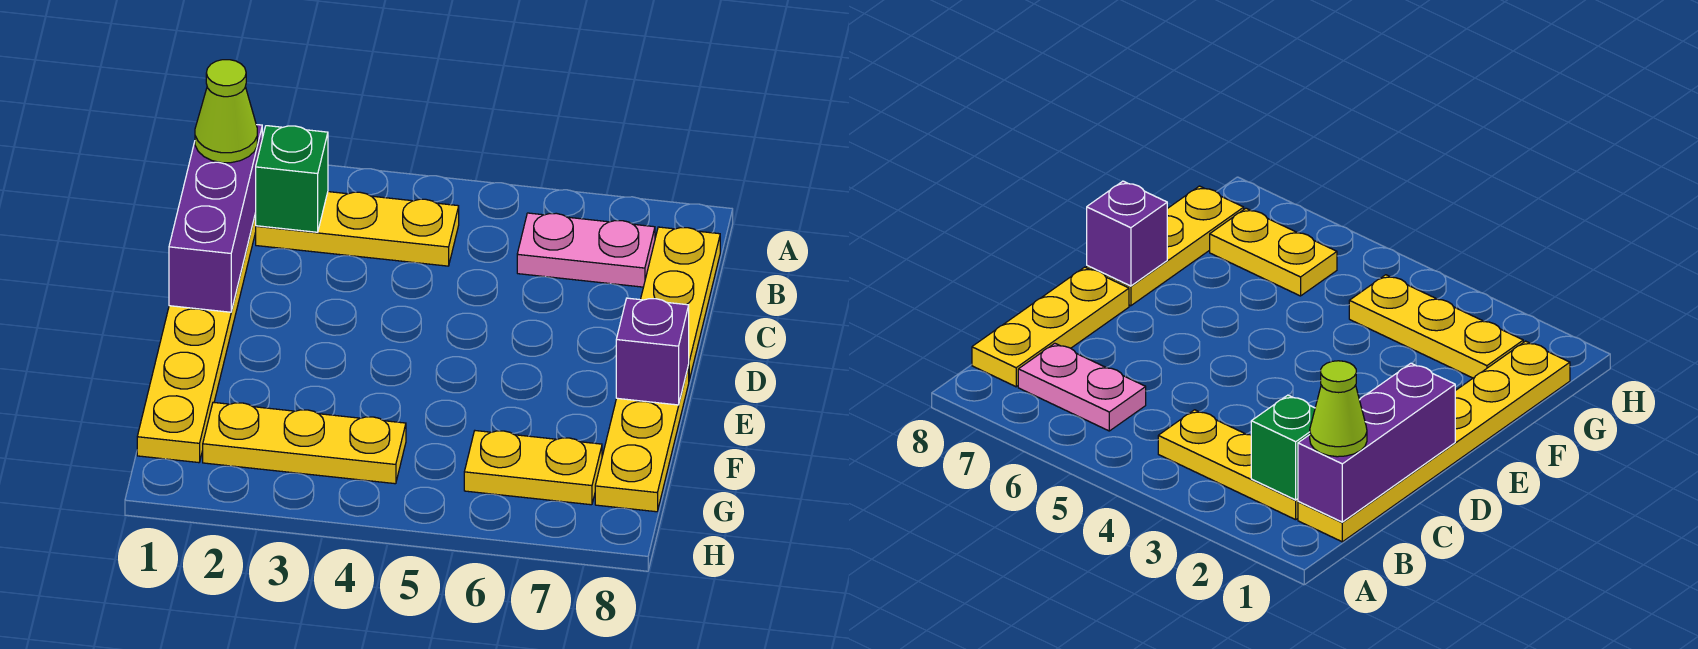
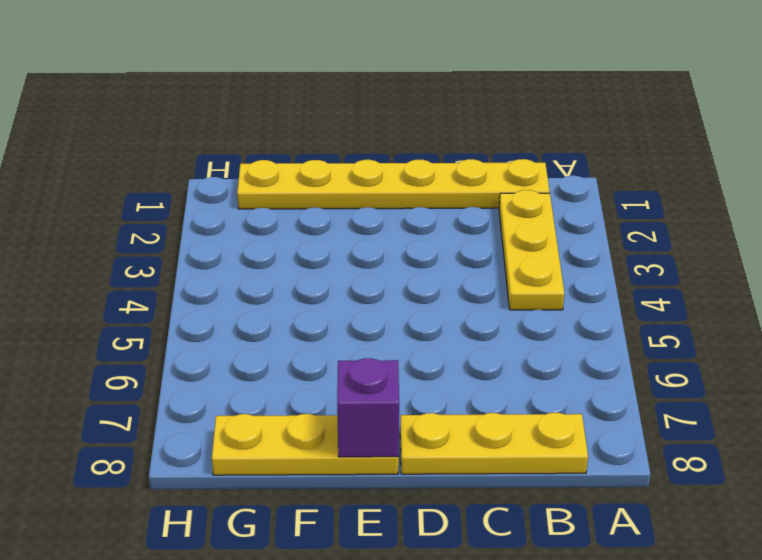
none -> pink 1x2 plate [517,213,655,287]
none -> yellow 1x3 plate [203,402,406,484]

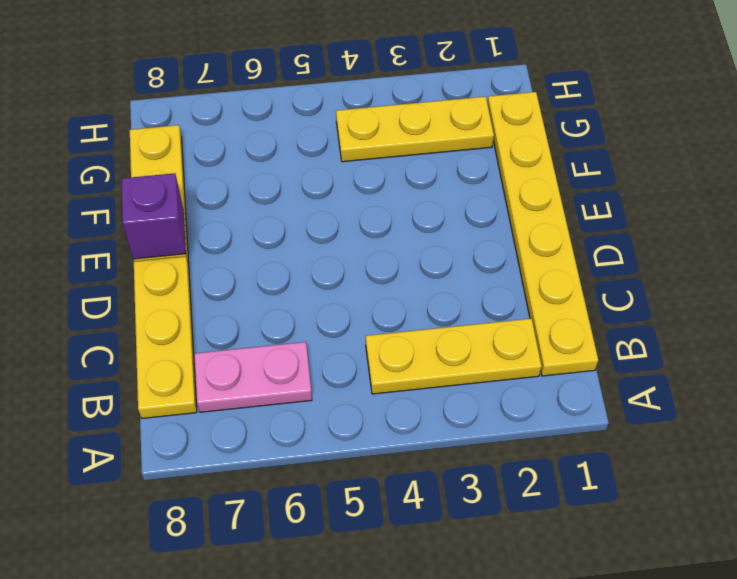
none -> yellow 1x2 plate [464,431,602,505]
none -> purple 1x3 brick [169,125,262,312]

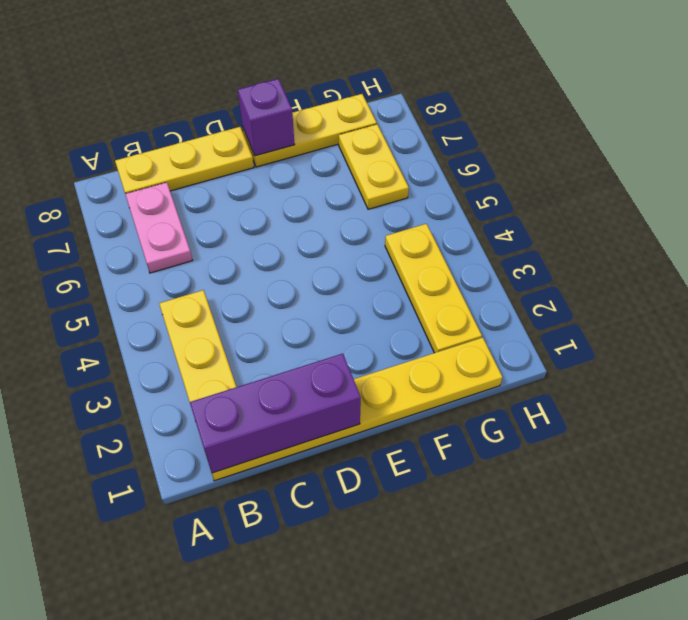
none -> green 1x1 brick [255,126,328,232]
none -> lime 1x1 cone [195,60,257,163]

